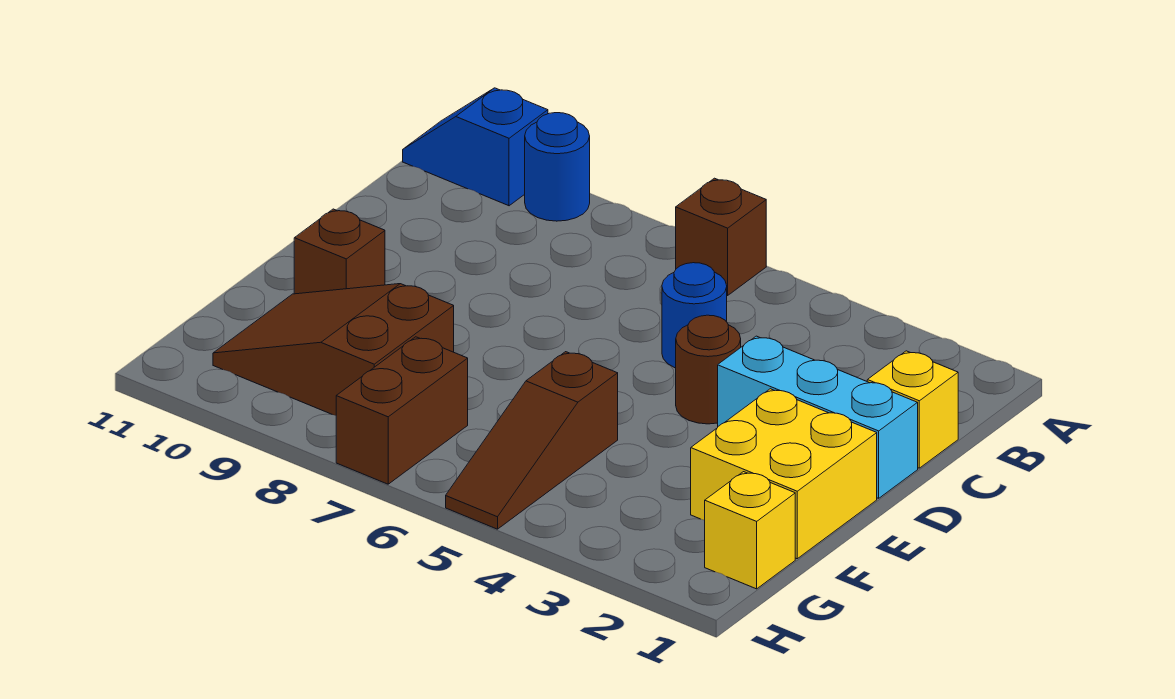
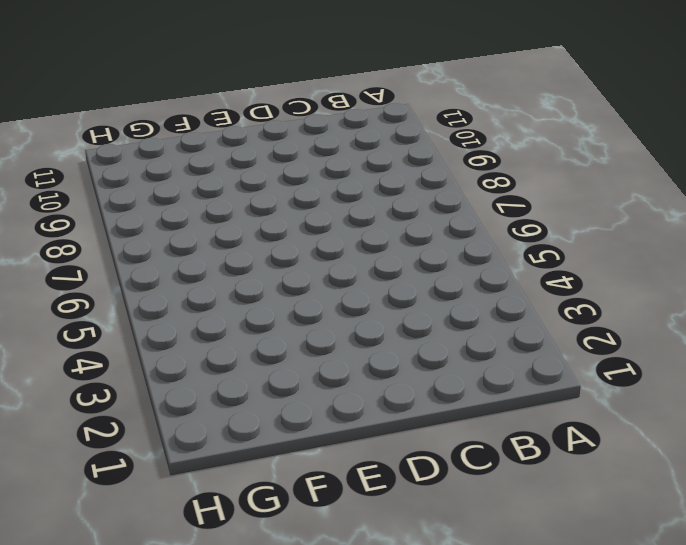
none -> brown 1x1 brick [676,178,766,296]
none -> blue 1x1 round brick [525,113,590,221]
none -> blue 1x2 slope [403,88,548,206]

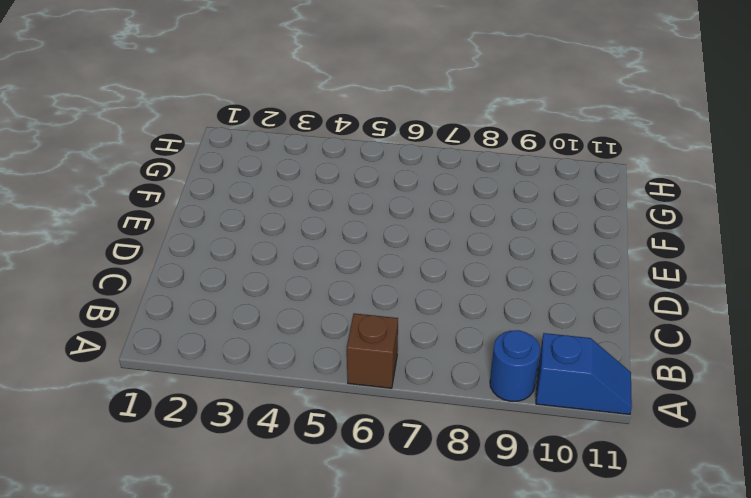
none -> yellow 1x1 brick [867,351,958,468]
none -> blue 1x1 round brick [662,263,727,368]
none -> cyan 1x3 brick [718,336,918,498]

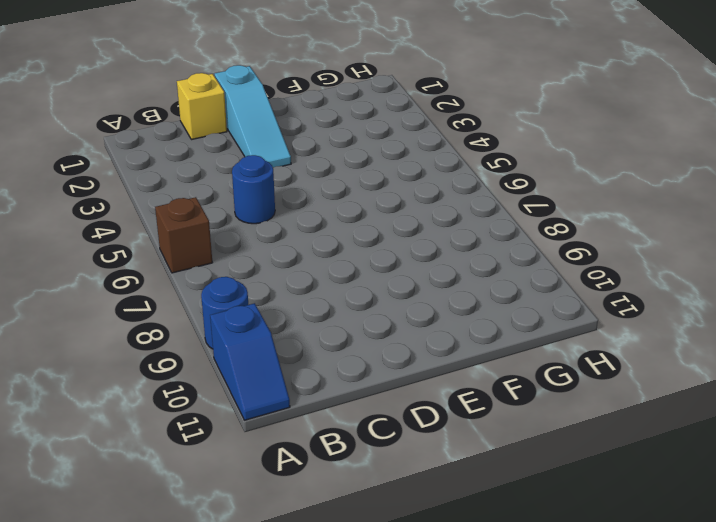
cyan 1x3 slope [215,65,291,168] -> cyan 1x3 brick [718,336,918,498]
none -> brown 1x1 round brick [676,315,741,424]
none -> yellow 2x2 brick [691,389,877,559]
none -> brown 1x1 brick [294,209,385,294]

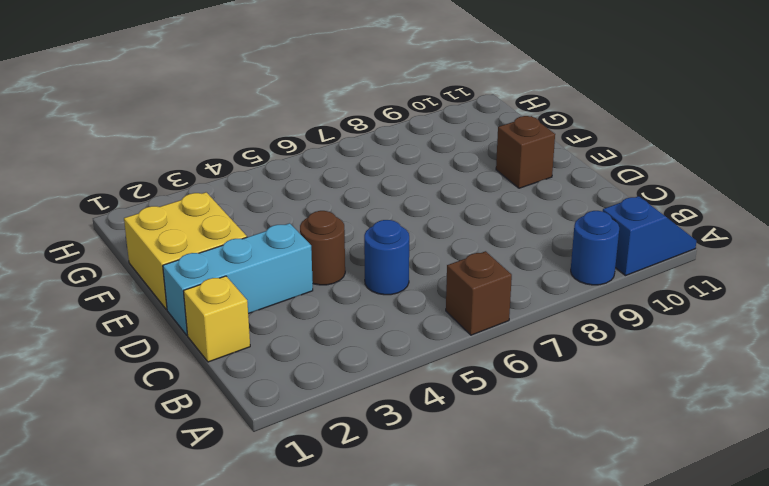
none -> brown 1x3 slope [446,352,618,529]
none -> brown 2x3 slope [213,284,454,415]
none -> yellow 1x1 brick [705,472,795,589]

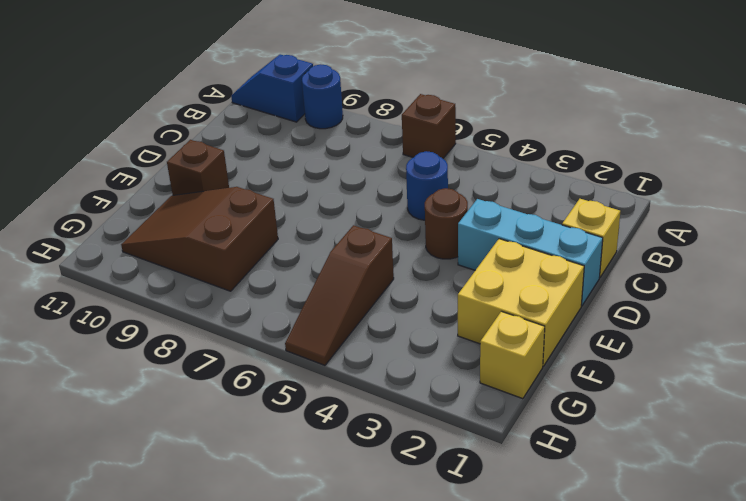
none -> brown 1x2 brick [336,337,468,484]

